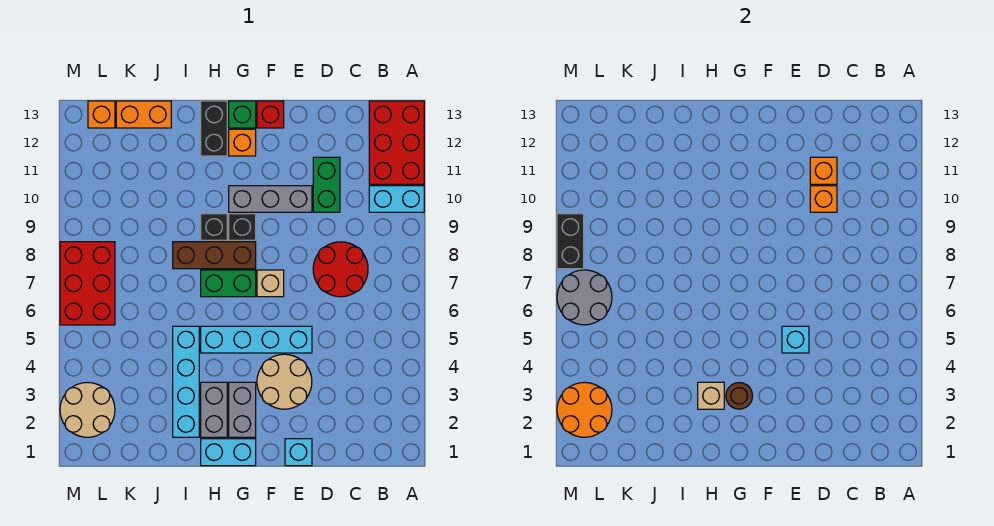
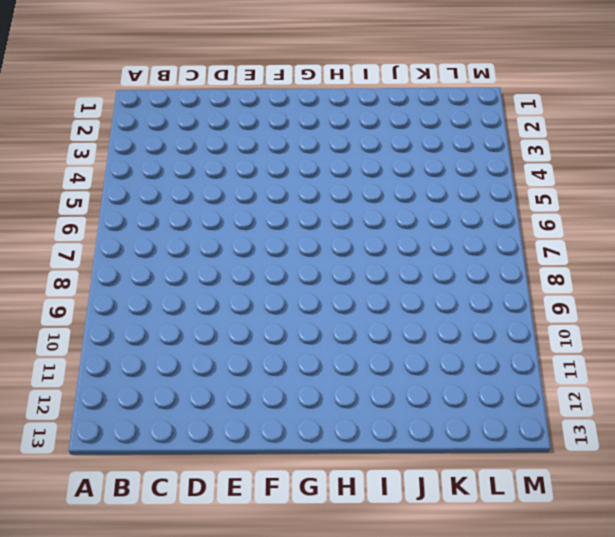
none -> cyan 1x2 brick [369,186,424,212]
none -> red 2x3 brick [369,101,424,184]
none -> red 2x2 round brick [313,242,368,297]
none -> green 1x2 brick [313,157,340,212]

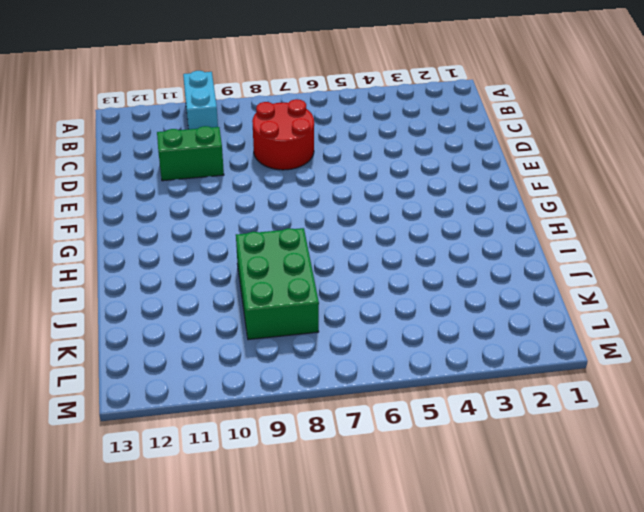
green 2x3 brick [236,228,319,340] -> brown 1x3 brick [173,242,256,269]
none -> red 2x3 brick [369,101,424,184]
none -> cyan 1x1 brick [285,439,312,466]
none -> tan 2x2 round brick [257,354,312,409]
none -> cyan 1x4 brick [201,326,312,353]

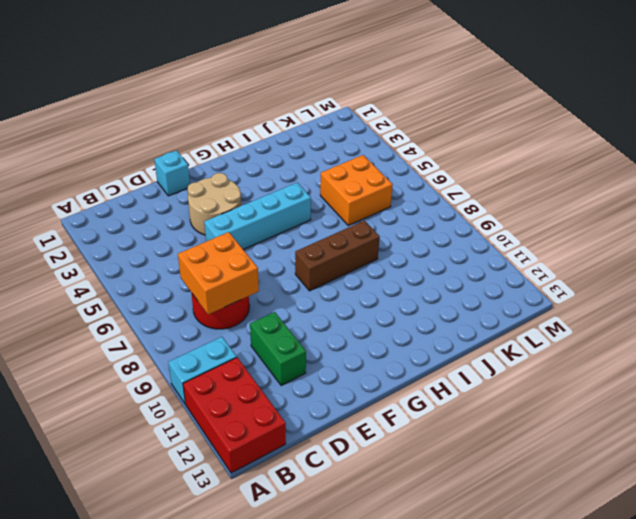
orange 2x2 brick [178,232,259,315] -> none
orange 2x2 brick [320,155,393,226] -> none
none -> grey 1x3 brick [229,186,312,212]
none -> tan 1x1 brick [257,270,284,297]
none -> red 1x1 brick [257,101,284,128]
none -> cyan 1x2 brick [201,439,256,466]

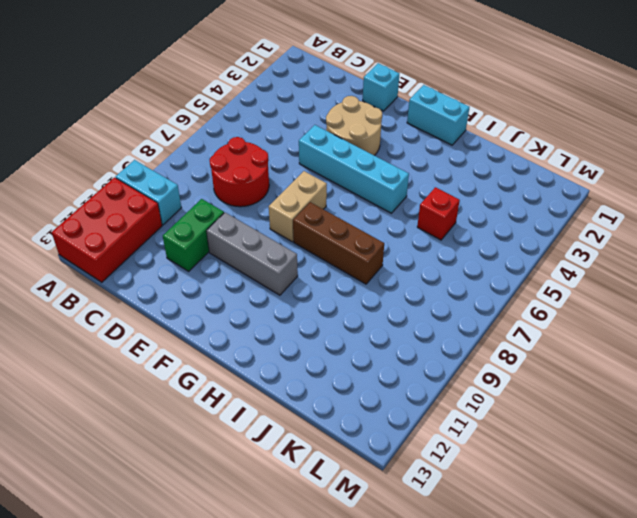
tan 1x2 brick [269,171,327,242] -> tan 1x1 brick [257,270,284,297]
red 1x1 brick [417,187,460,240] -> red 1x1 brick moved to [257,101,284,128]
none -> grey 1x2 brick [229,382,256,437]
none -> green 1x2 brick [201,270,256,297]
none -> black 1x1 brick [229,214,256,240]
none -> orange 1x1 brick [229,129,256,156]

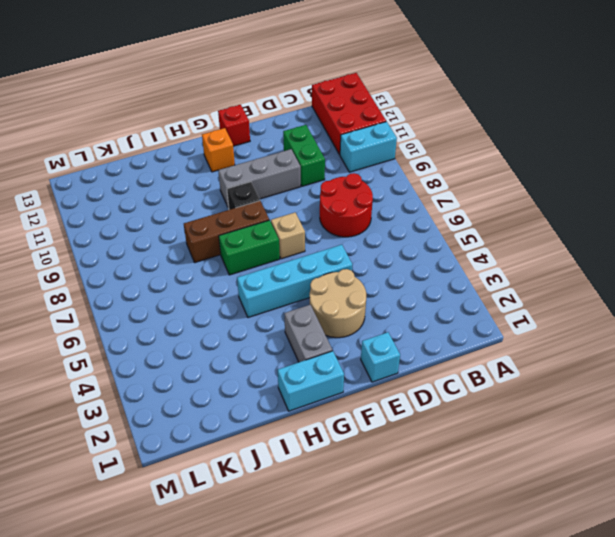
none -> green 1x1 brick [229,101,256,128]
none -> grey 1x2 brick [201,382,227,437]
none -> black 1x1 brick [201,214,227,240]
none -> black 1x2 brick [201,101,227,156]

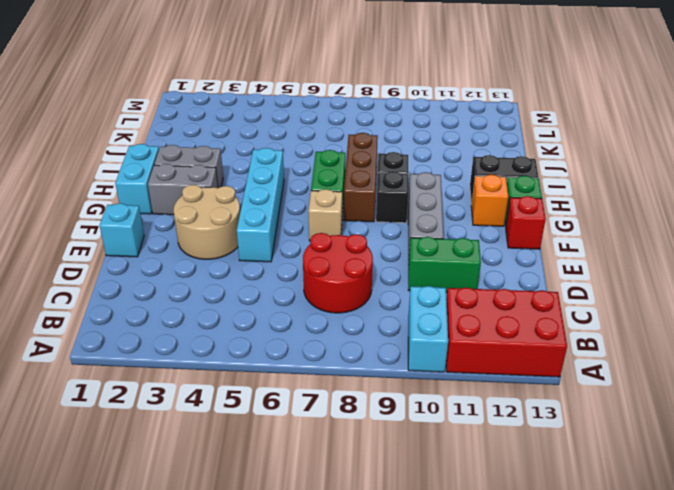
none -> cyan 1x4 brick [173,326,199,437]
none -> orange 1x2 brick [116,101,171,128]
none -> tan 2x2 round brick [60,382,115,437]
none -> red 2x3 brick [60,242,115,325]

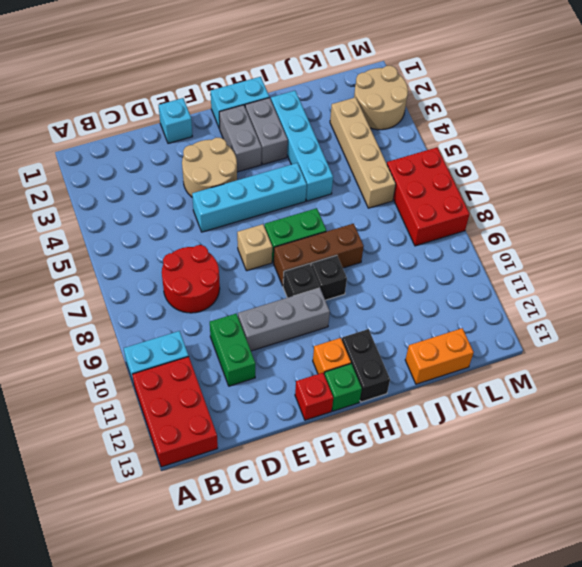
tan 1x4 brick [330,97,396,208] -> none
none -> orange 1x1 brick [88,101,115,128]
none -> orange 1x1 brick [810,186,837,212]
none -> orange 1x1 brick [810,157,837,184]
none -> cyan 1x1 brick [782,326,809,353]

